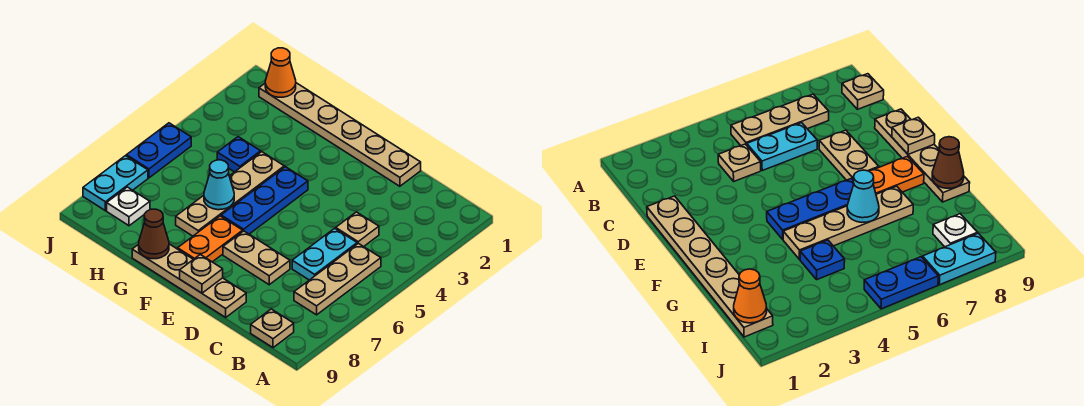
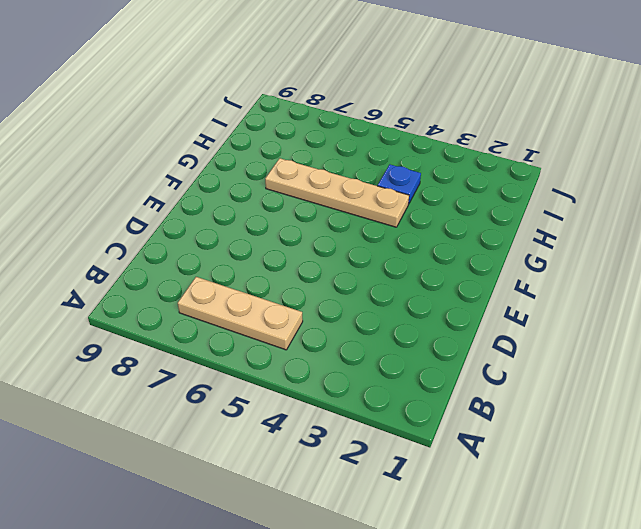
none -> tan 1x1 plate [251,309,294,348]
none -> tan 1x1 plate [336,212,379,247]
none -> cyan 1x2 plate [292,228,357,280]

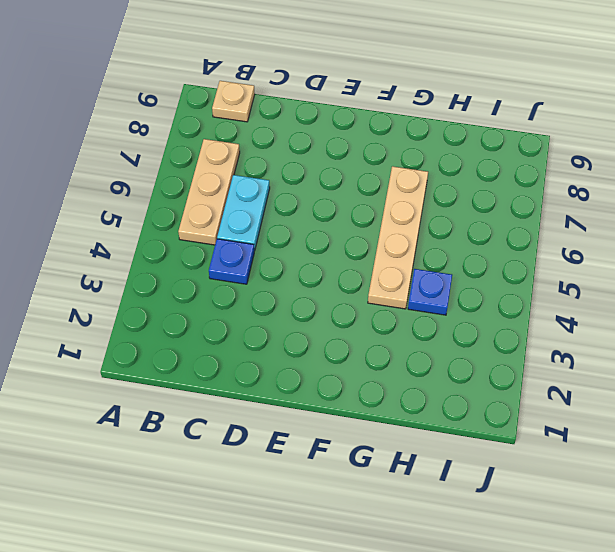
blue 1x1 plate [209,239,254,284] -> tan 1x1 plate [336,212,379,247]
none -> tan 1x6 plate [259,83,421,186]
none -> tan 1x2 plate [223,231,290,285]
none -> tan 1x4 plate [132,244,246,317]

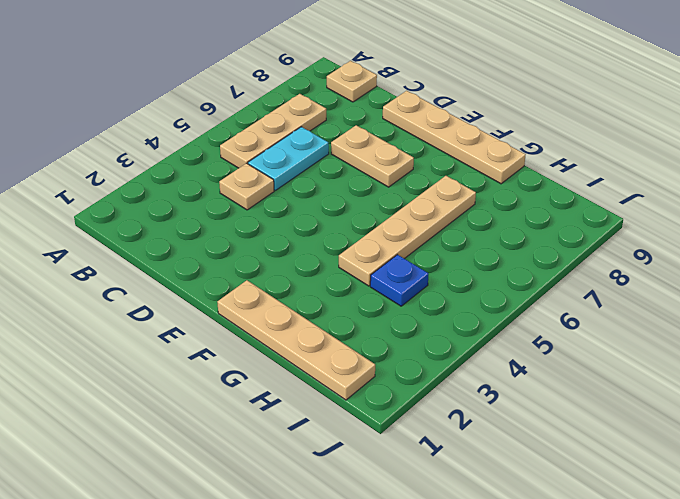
tan 1x4 plate [217,280,375,400] -> tan 1x6 plate [259,83,421,186]
none -> blue 1x3 plate [221,167,308,234]
none -> orange 1x2 plate [178,216,243,262]
none -> white 1x1 plate [107,187,150,226]

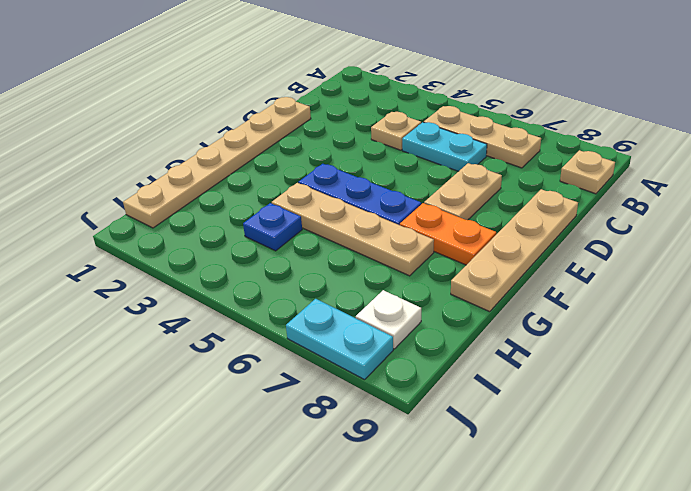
none -> blue 1x2 plate [126,123,191,178]
none -> tan 1x1 plate [180,255,223,293]
none -> cyan 1x1 cone [204,160,234,210]

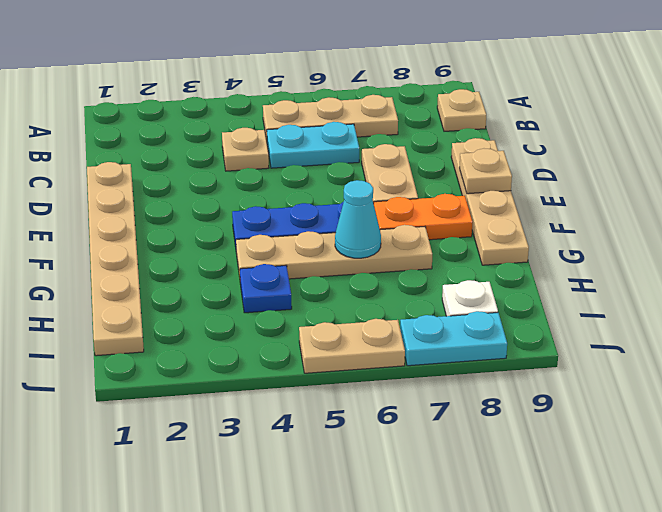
tan 1x2 plate [299,319,405,373] -> blue 1x2 plate [126,123,191,178]
none -> brown 1x1 cone [139,209,169,259]
none -> orange 1x1 cone [265,48,296,97]

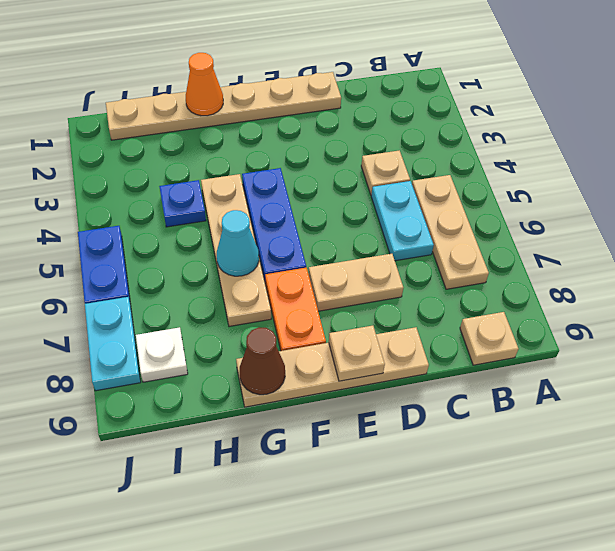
orange 1x1 cone [186,53,223,116] -> orange 1x1 cone moved to [265,48,296,97]

